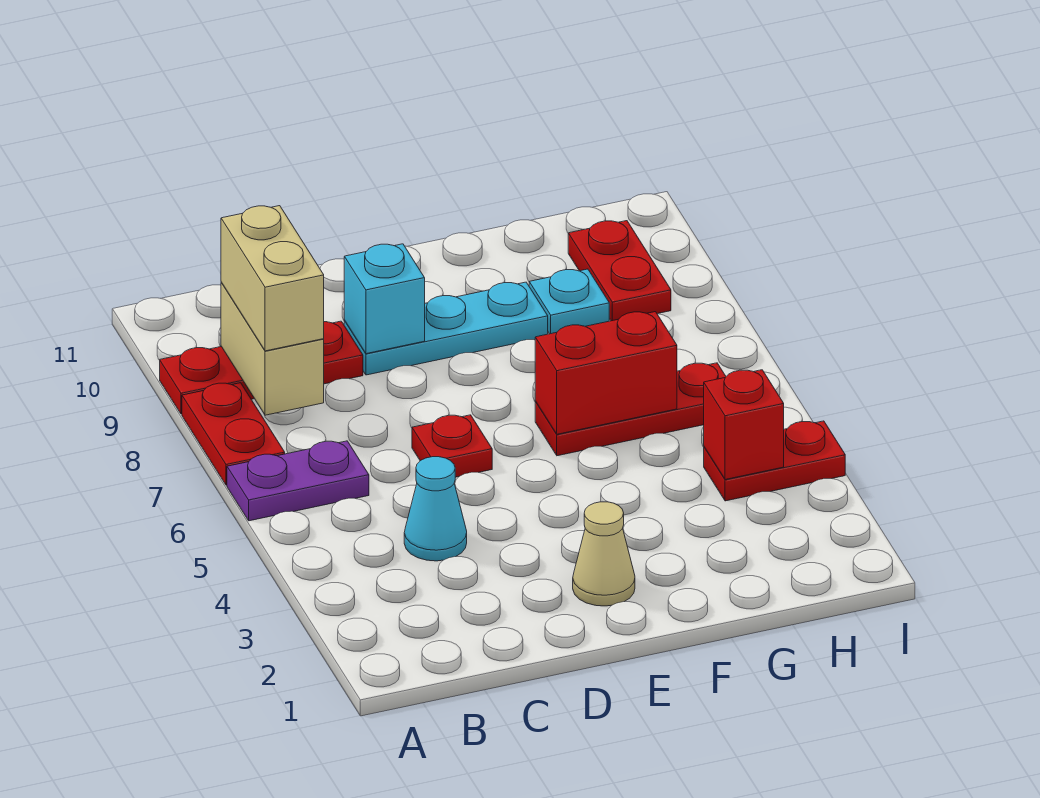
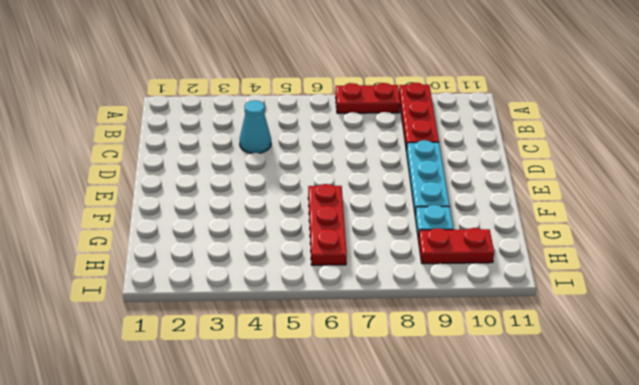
none -> purple 1x2 plate [227,441,369,521]
none -> red 1x1 plate [412,415,492,477]
none -> tan 1x1 cone [573,502,635,606]

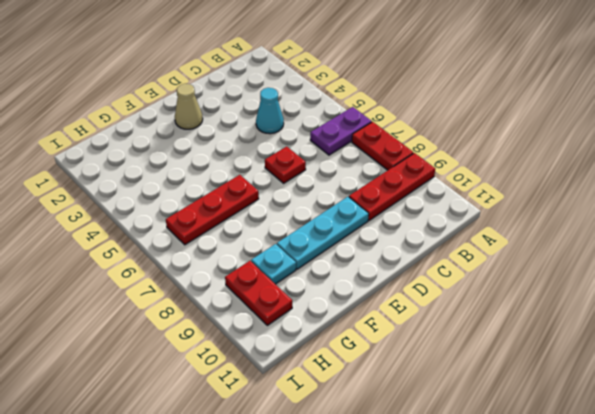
none -> red 1x2 plate [704,421,845,501]
none -> tan 1x2 brick [221,282,324,415]
none -> cyan 1x1 brick [344,244,425,354]

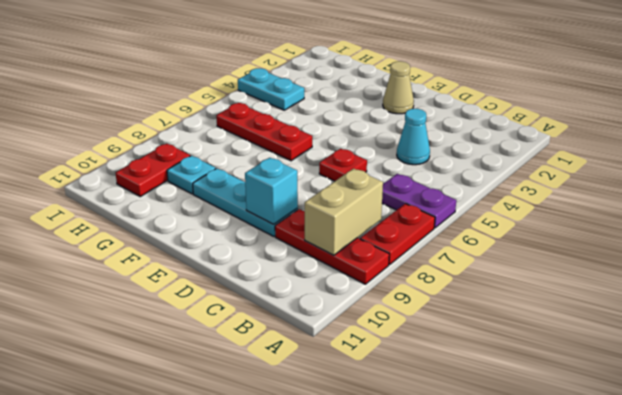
cyan 1x2 plate [238,68,304,110] -> red 1x2 plate [704,421,845,501]
none -> red 1x2 brick [535,312,677,434]
none -> red 1x1 brick [704,370,784,480]
none -> tan 1x2 brick [221,206,324,351]

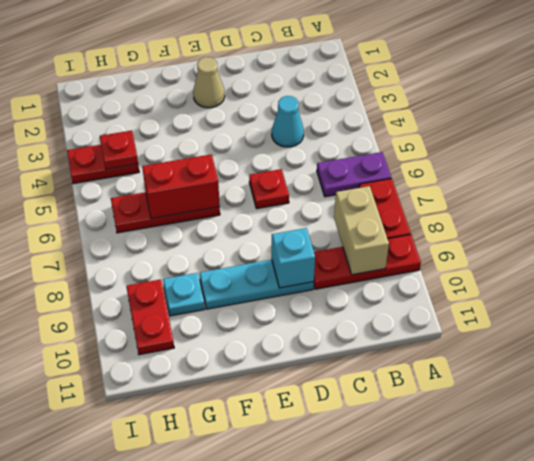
red 1x1 plate [100,131,138,169] -> red 1x1 brick [704,370,784,480]
none -> tan 1x2 brick [221,206,324,351]

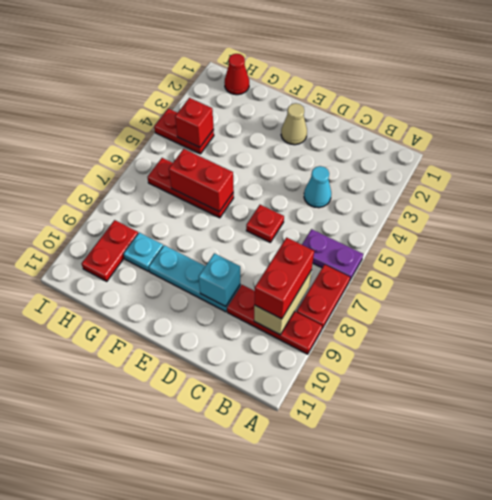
red 1x2 brick [254,238,314,319] -> tan 1x2 brick [221,206,324,351]
red 1x1 cone [224,54,249,95] -> none

